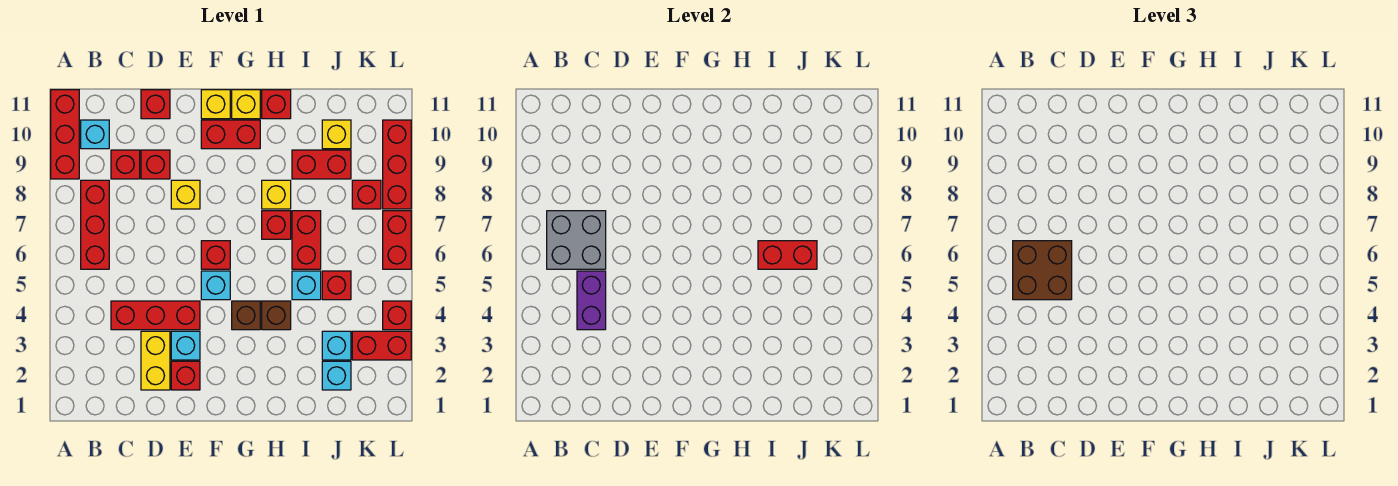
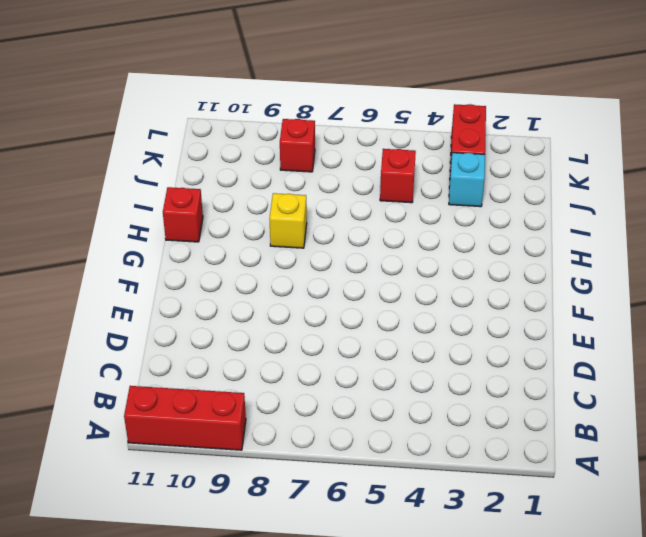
none -> red 1x3 brick [81,180,109,269]
none -> cyan 1x1 brick [81,120,109,149]
none -> red 1x3 brick [111,301,200,330]
none -> red 1x1 brick [111,150,140,179]

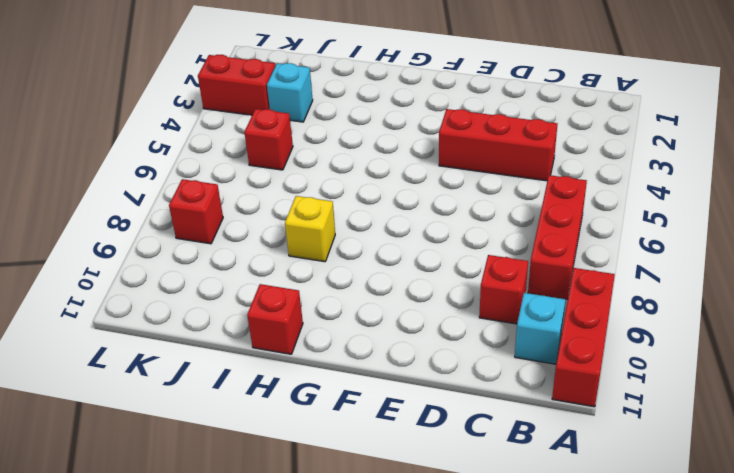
none -> yellow 1x2 brick [141,331,170,390]
none -> red 1x1 brick [141,150,170,179]
none -> red 1x1 brick [141,90,170,119]
none -> red 1x1 brick [171,361,200,390]

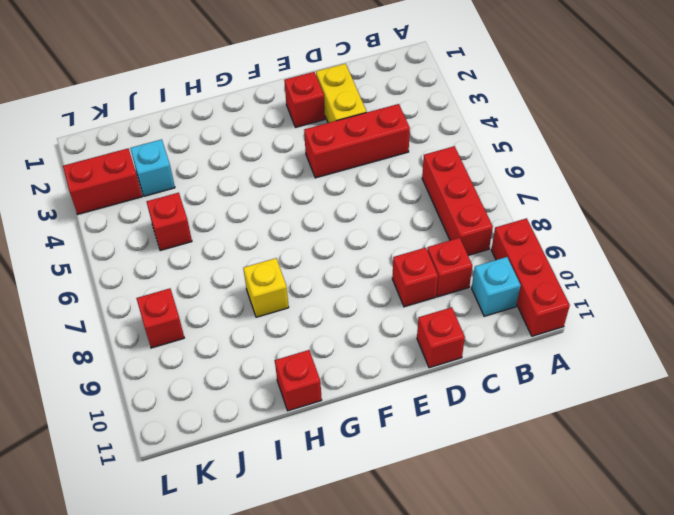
none -> cyan 1x1 brick [171,331,200,360]
none -> yellow 1x1 brick [171,180,200,209]
none -> cyan 1x1 brick [201,271,230,300]
none -> red 1x1 brick [201,241,230,269]

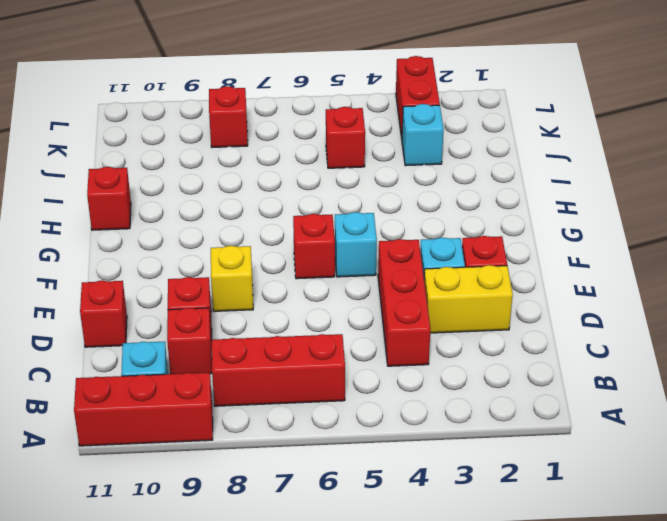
none -> red 1x2 brick [201,120,260,149]
none -> yellow 1x1 brick [201,90,230,119]
none -> brown 1x1 brick [232,301,260,330]
none -> yellow 1x1 brick [232,90,260,119]

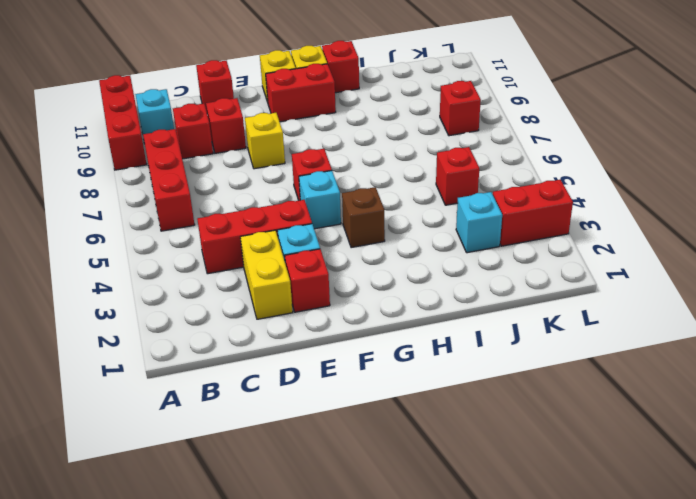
none -> brown 1x1 brick [262,301,291,330]
none -> red 1x1 brick [262,211,291,239]
none -> yellow 1x1 brick [262,180,291,209]
none -> cyan 1x1 brick [292,271,321,300]

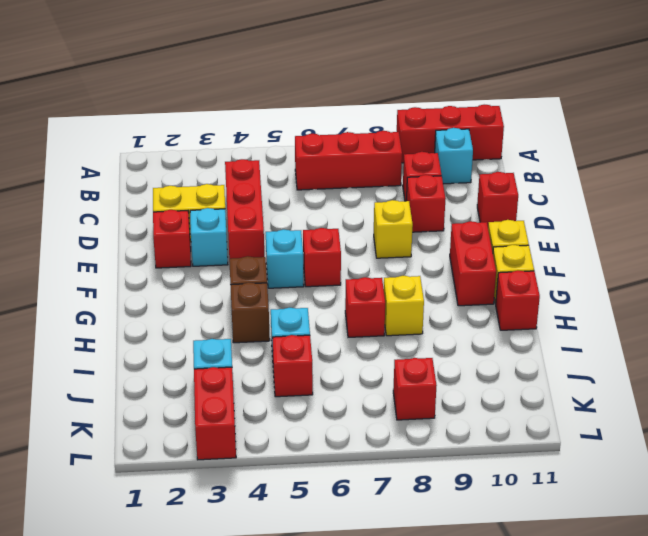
none -> red 1x2 brick [292,211,321,269]
none -> red 1x2 brick [292,150,351,179]
none -> cyan 1x1 brick [322,361,351,390]
none -> yellow 1x1 brick [322,120,351,149]

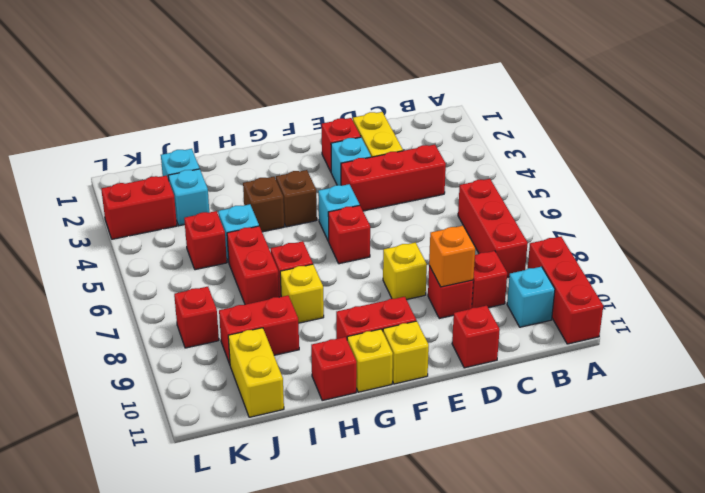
orange 1x1 brick [429,226,475,287] -> none
yellow 1x2 brick [228,328,284,417] -> yellow 1x1 brick [322,120,351,149]
none -> red 1x1 brick [383,301,411,330]
none -> red 1x2 brick [383,211,411,269]
none -> red 1x3 brick [383,120,411,209]
none -> grey 2x2 brick [547,211,606,269]

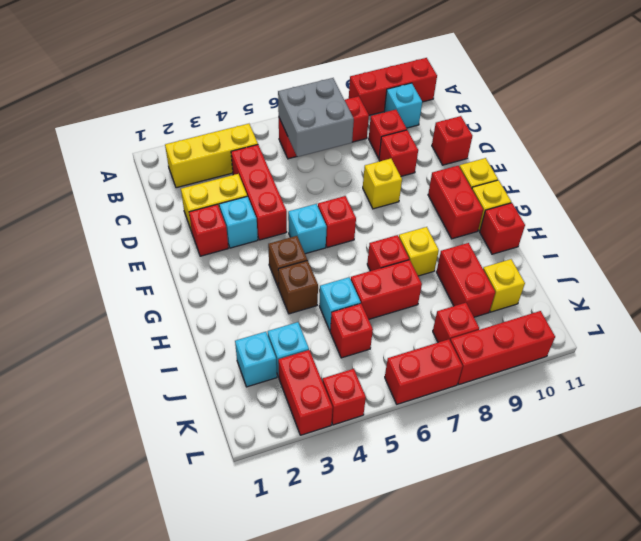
yellow 1x3 brick [165,124,258,188] -> none
none -> purple 1x2 brick [577,271,606,330]
none -> red 1x2 brick [758,241,817,269]
none -> brown 2x2 brick [1013,241,1072,300]

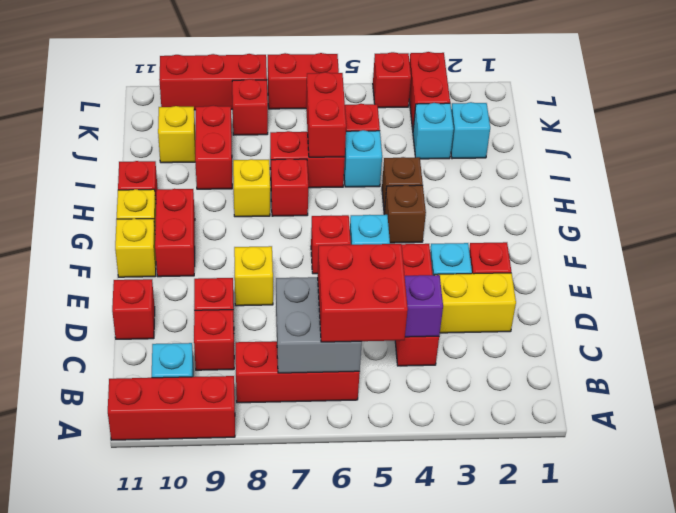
red 2x2 brick [318,244,408,342] -> brown 2x2 brick [1013,241,1072,300]

